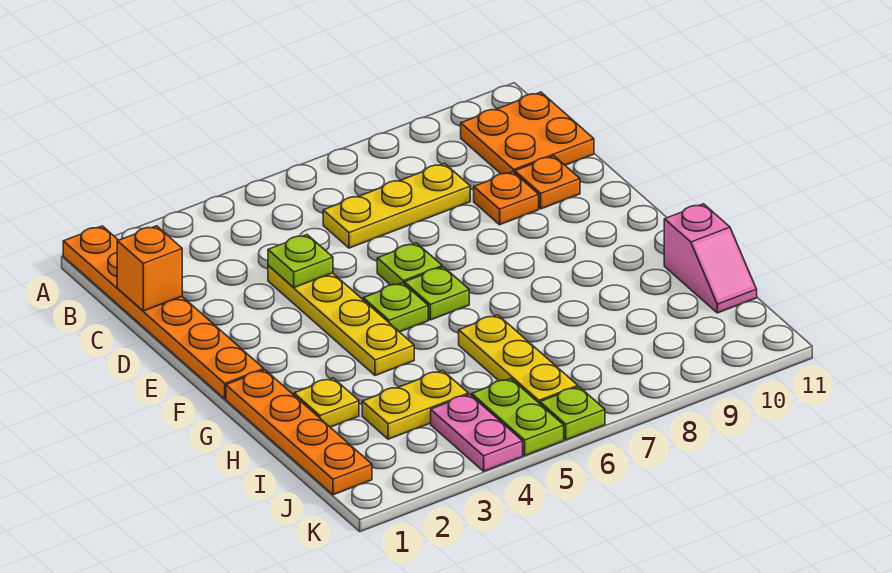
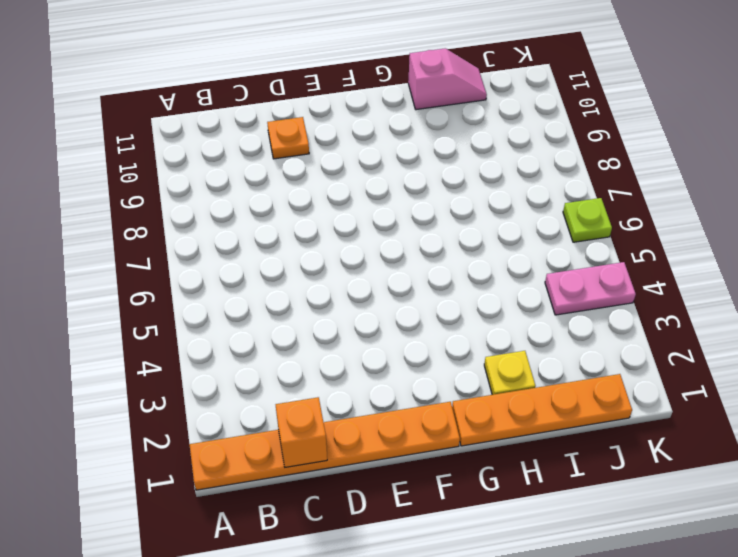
none -> orange 2x2 plate [461,92,594,174]
none -> yellow 1x3 plate [323,163,470,248]
none -> yellow 1x4 plate [268,265,414,376]

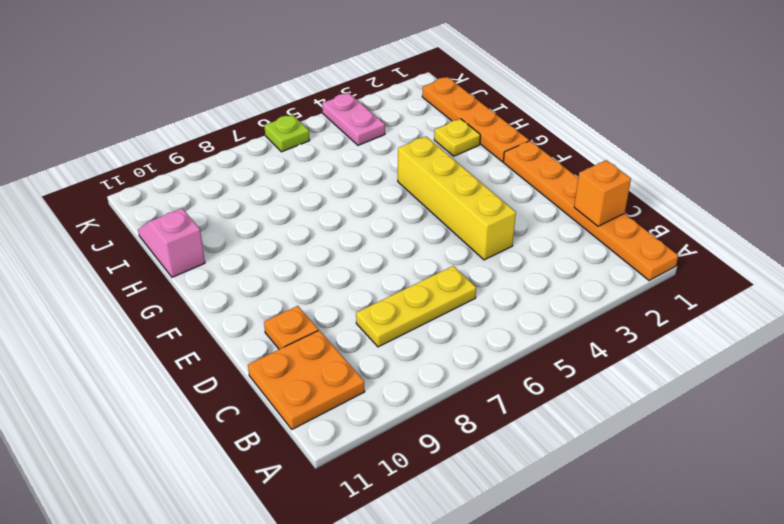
yellow 1x4 brick [398,136,516,260] -> yellow 1x4 plate [268,265,414,376]
none -> orange 1x1 plate [474,172,539,225]
none -> lime 1x1 plate [377,243,442,285]
none -> lime 1x1 plate [363,283,428,332]

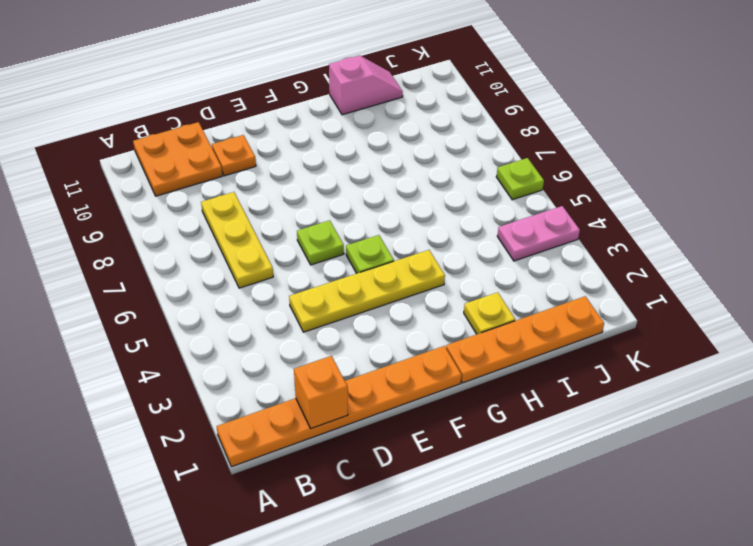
none -> orange 1x1 plate [474,172,539,225]
none -> lime 1x1 plate [405,267,469,320]
none -> yellow 1x3 plate [459,315,578,404]

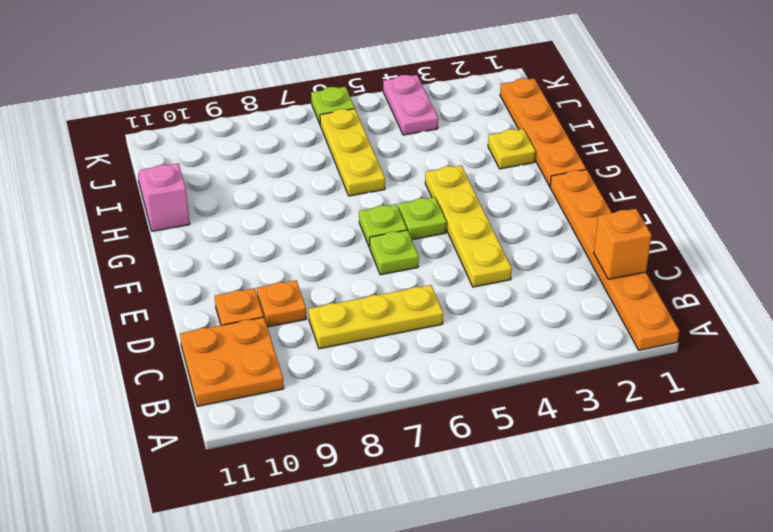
none -> yellow 1x2 plate [362,370,468,439]
none -> lime 1x2 plate [472,379,564,455]
none -> lime 1x1 plate [268,235,333,288]

